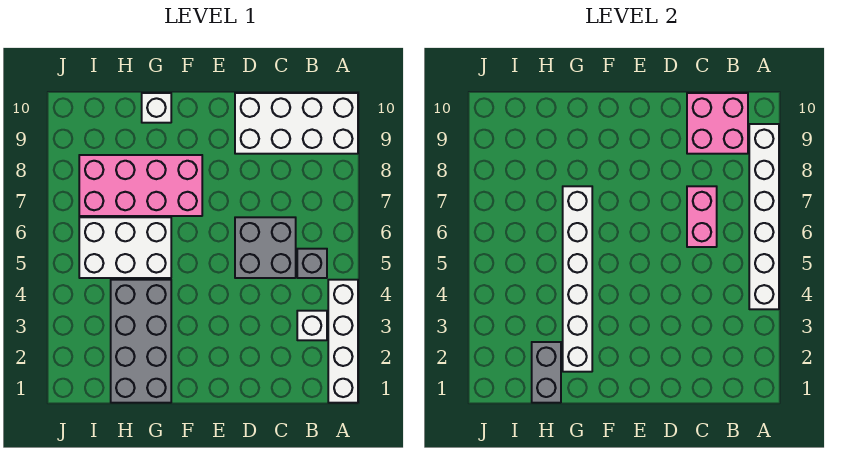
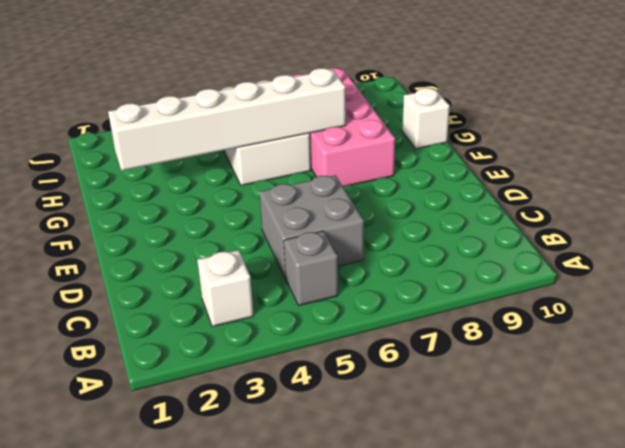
none -> white 1x4 brick [328,280,358,403]
none -> white 2x4 brick [235,93,358,154]
none -> grey 2x4 brick [111,280,171,403]

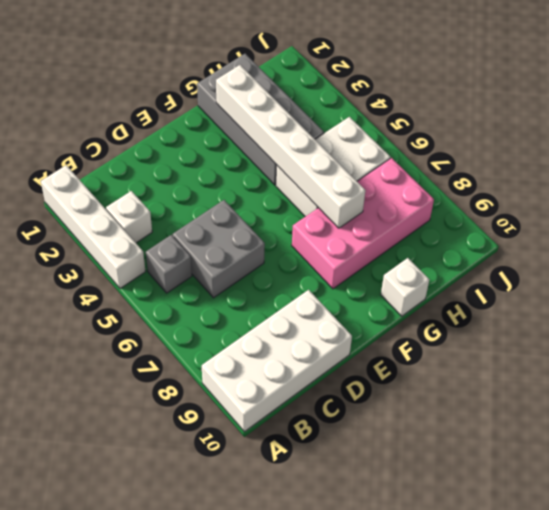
none -> white 1x6 brick [749,124,779,309]
none -> pink 2x2 brick [687,93,748,154]
none -> pink 1x2 brick [687,186,717,247]

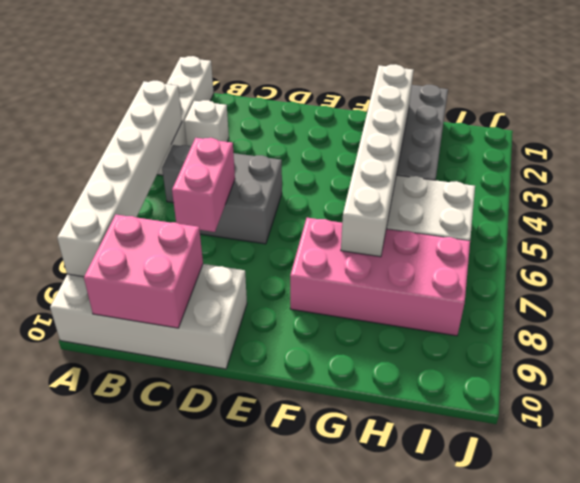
none -> white 1x1 brick [142,93,171,123]
none -> grey 1x2 brick [532,342,561,403]

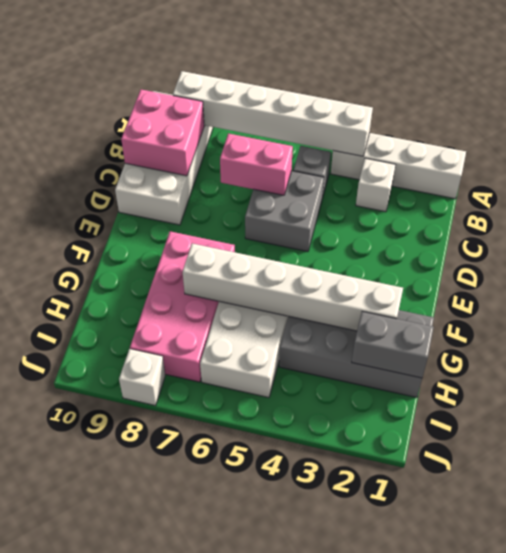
white 1x1 brick [119,349,165,406] -> white 1x1 brick moved to [142,93,171,123]

